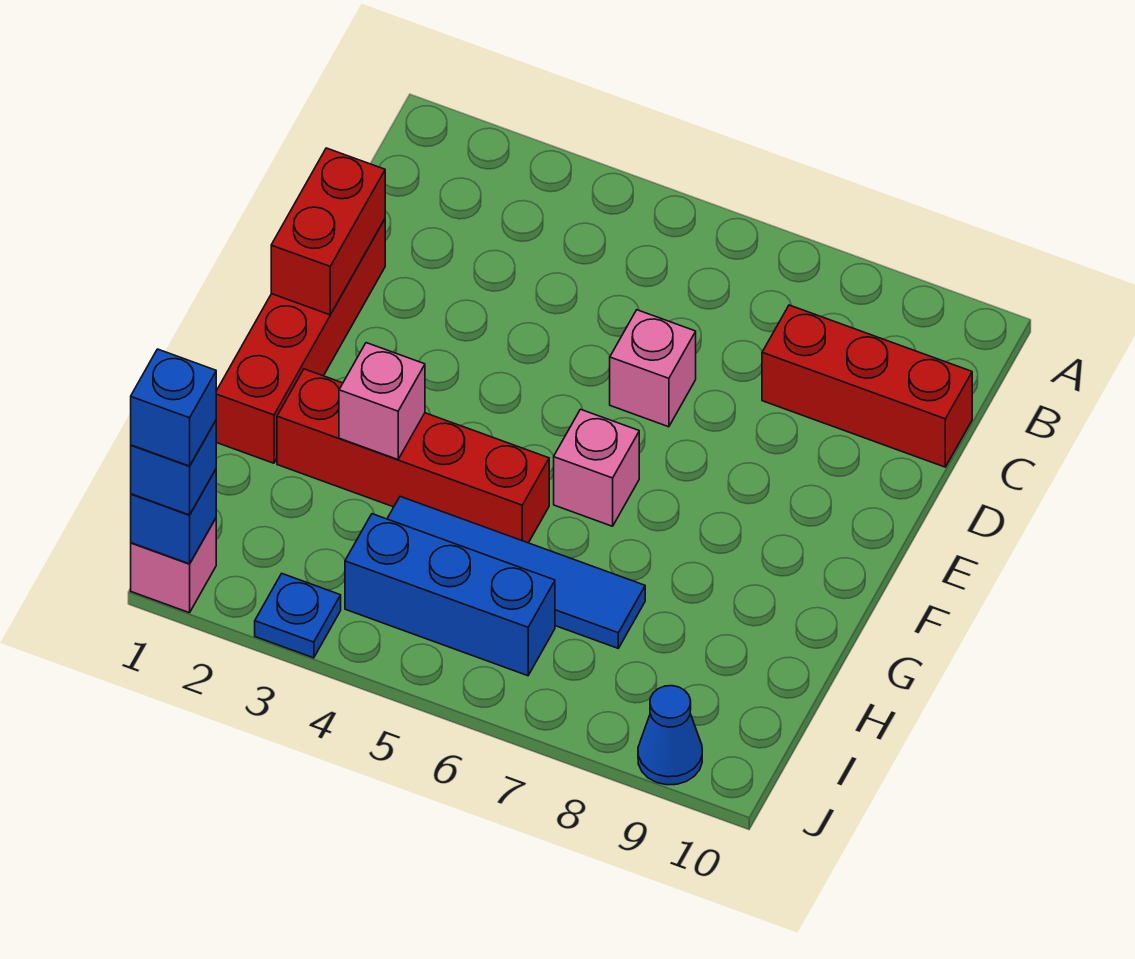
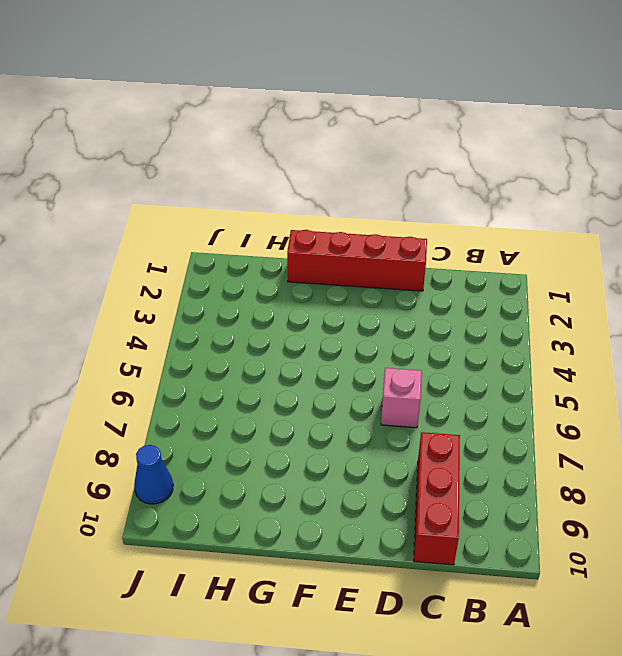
none -> pink 1x1 brick [554,409,639,526]
none -> red 1x4 brick [277,369,549,543]
none -> blue 1x4 tile [387,497,645,648]

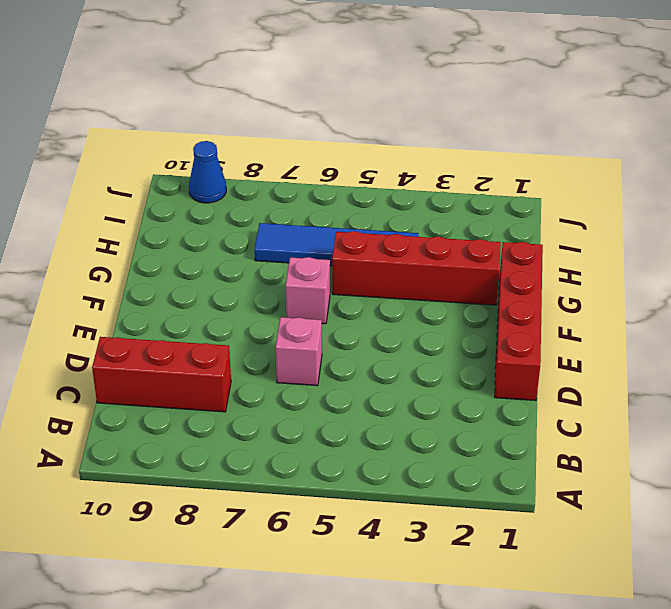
none -> blue 1x3 brick [345,514,555,676]
none -> pink 1x1 brick [131,518,216,613]
none -> blue 1x1 plate [255,574,341,658]

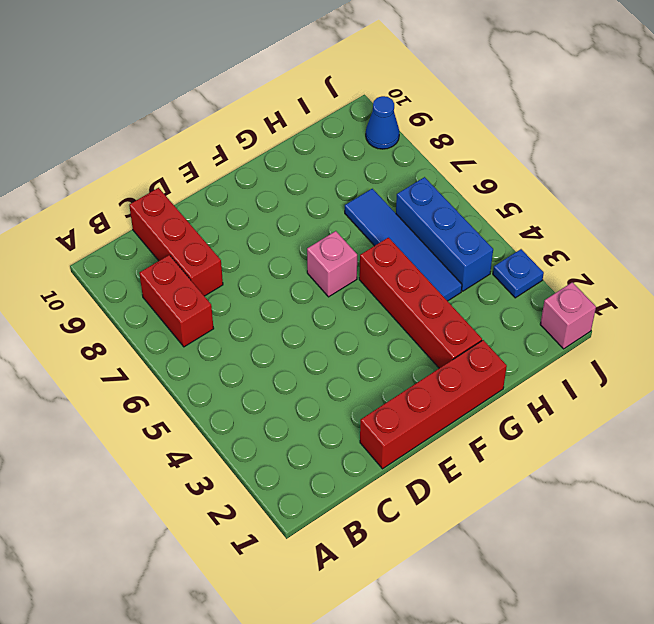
red 1x2 brick [139,255,214,347] -> red 1x2 brick turned to [271,148,385,315]
none -> pink 1x1 brick [610,310,696,427]
none -> pink 1x1 brick [339,343,425,459]
none -> blue 1x1 brick [131,470,216,564]

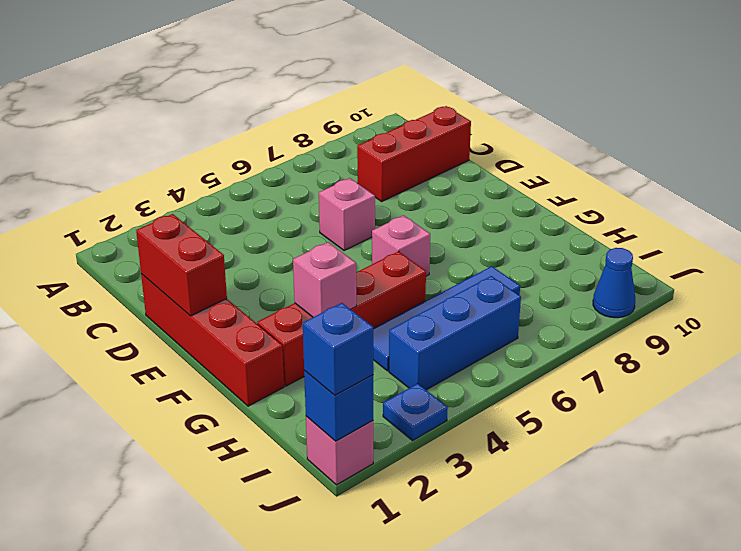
none -> blue 1x1 brick [131,349,216,466]

